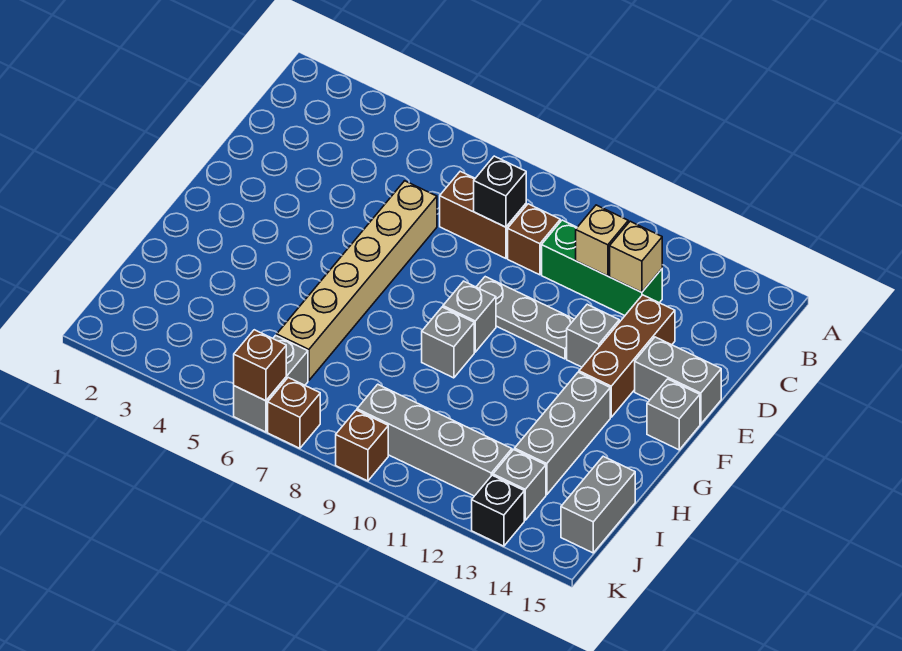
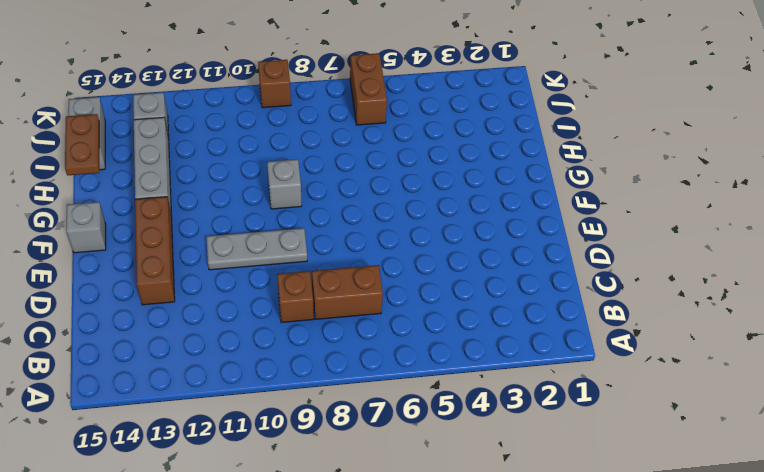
brown 1x2 plate [65,114,99,175] -> none
brown 1x2 brick [350,53,387,125] -> grey 1x2 brick [234,335,308,432]
none -> green 1x3 brick [542,220,662,316]
none -> tan 1x6 brick [277,181,437,380]
none -> grey 1x1 brick [567,304,619,367]

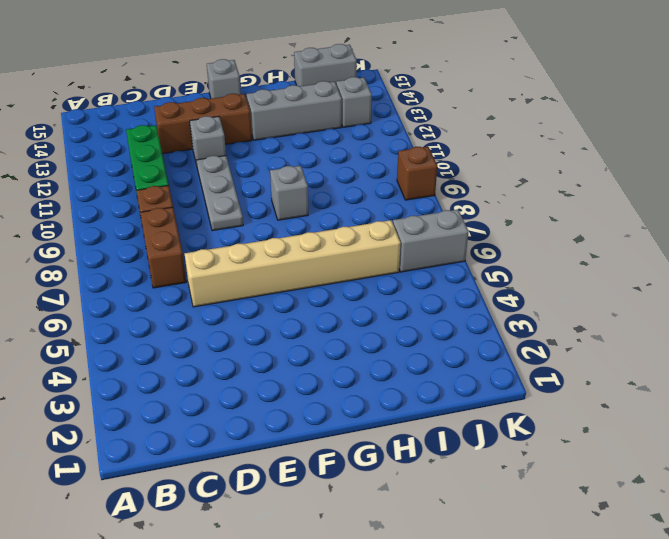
none -> grey 1x2 brick [635,337,721,424]
none -> grey 1x1 brick [443,281,496,352]
none -> grey 1x4 brick [357,384,512,496]

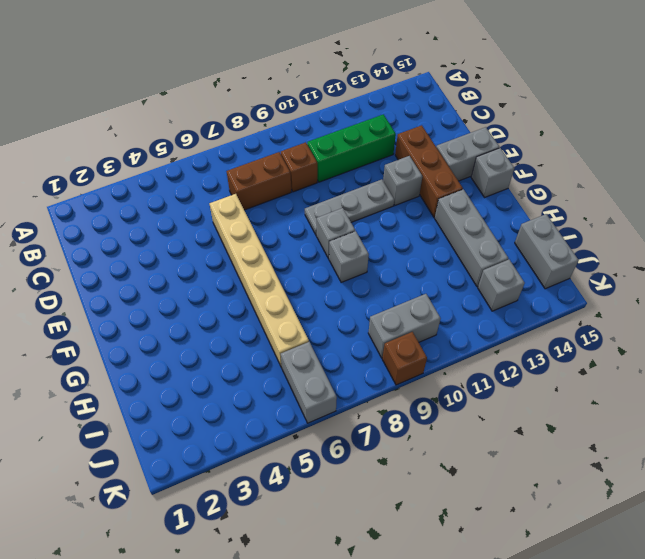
grey 1x2 brick [368,294,441,358] -> grey 1x4 brick [357,384,512,496]
none -> brown 1x1 brick [268,378,320,448]
none -> black 1x1 brick [472,475,524,546]
none -> black 1x1 brick [474,156,526,227]

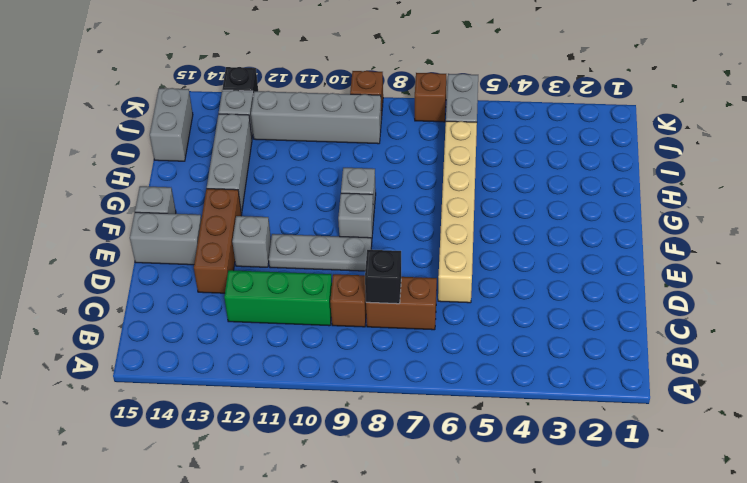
none -> tan 1x1 brick [576,205,628,276]
none -> tan 1x1 brick [610,221,662,292]
none -> brown 1x1 brick [234,330,286,401]

